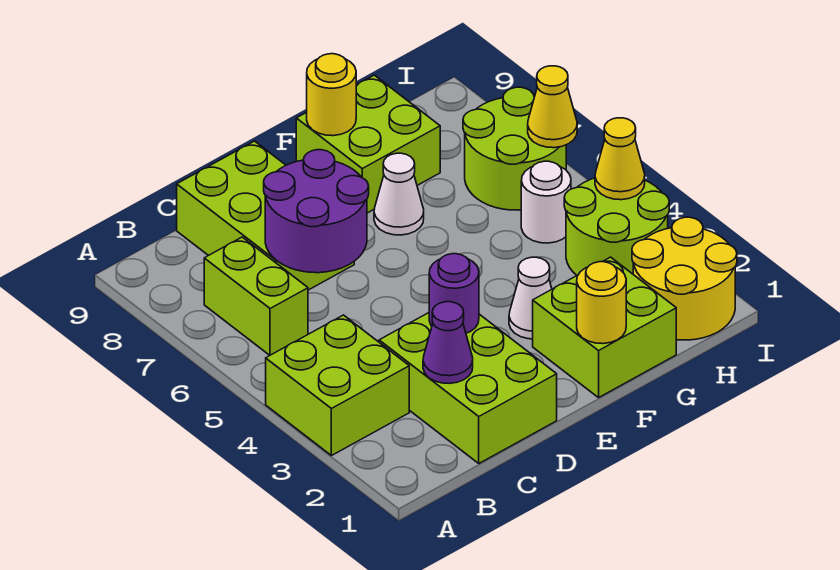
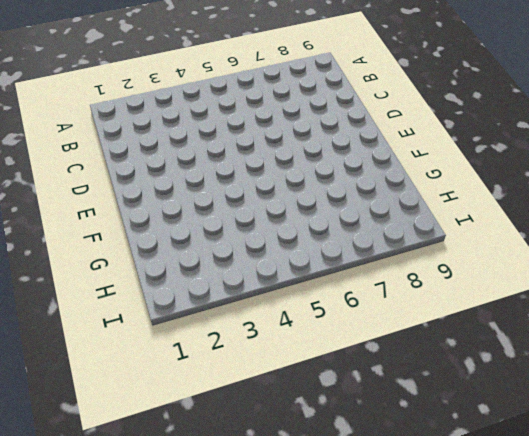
none -> lime 2x2 brick [266,315,409,456]
none -> lime 1x2 brick [204,237,308,355]
none -> lime 2x3 brick [379,313,557,463]

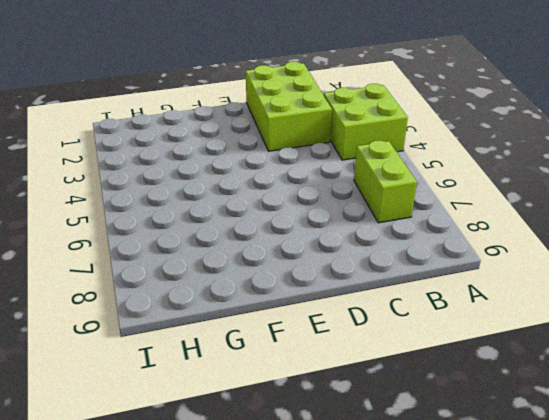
none -> lime 2x3 brick [177,141,354,290]
none -> lime 2x2 brick [533,257,676,398]
none -> white 1x1 cone [509,257,552,339]

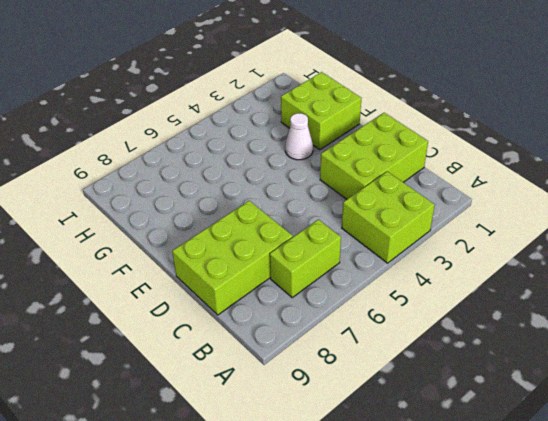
none -> white 1x1 cone [374,153,424,235]
none -> lime 2x2 brick [296,75,440,213]
none -> yellow 2x2 round brick [632,217,737,340]

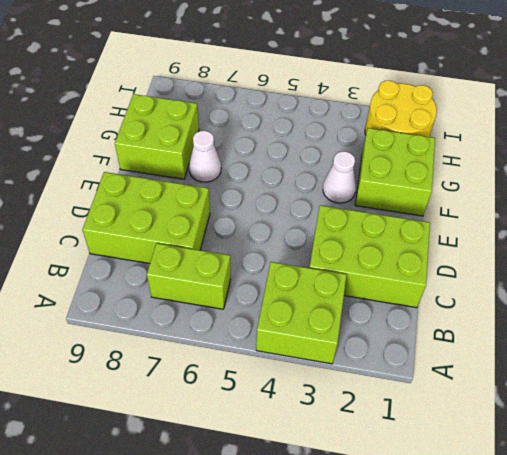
none -> lime 2x2 round brick [564,178,669,275]
none -> white 1x1 round brick [521,161,571,243]
none -> lime 2x2 round brick [463,87,566,210]

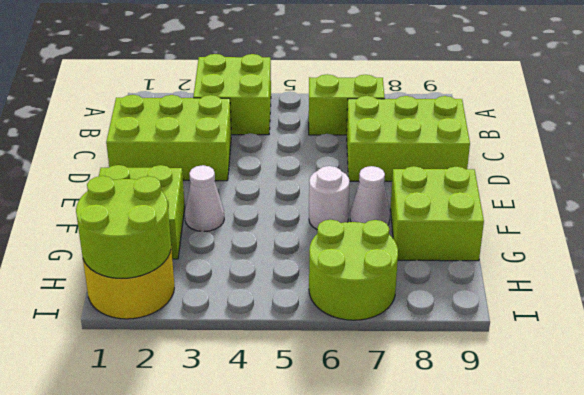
white 1x1 round brick [309,166,350,229] -> white 1x1 round brick moved to [521,161,571,243]
lime 2x2 round brick [76,176,171,279] -> lime 2x2 round brick moved to [564,178,669,275]
none -> purple 1x1 cone [423,302,473,384]
none -> purple 2x2 round brick [264,150,369,273]
none -> purple 1x1 round brick [429,254,479,333]

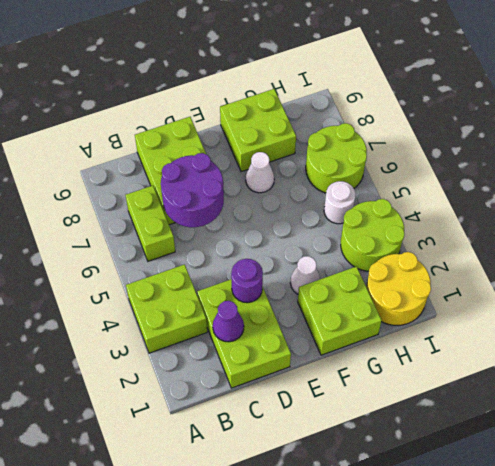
none -> yellow 1x1 round brick [577,262,626,344]
none -> yellow 1x1 round brick [307,54,356,136]
none -> yellow 1x1 cone [595,118,645,200]

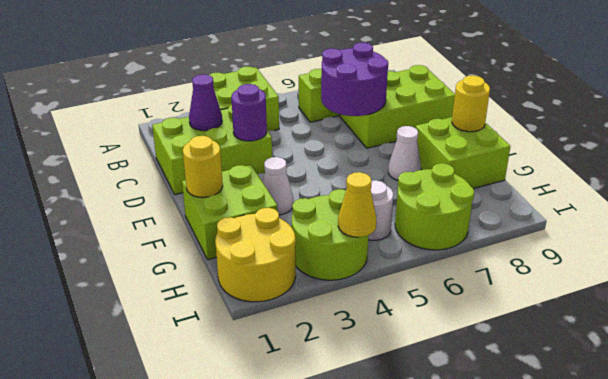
none -> yellow 1x1 cone [528,66,577,148]

